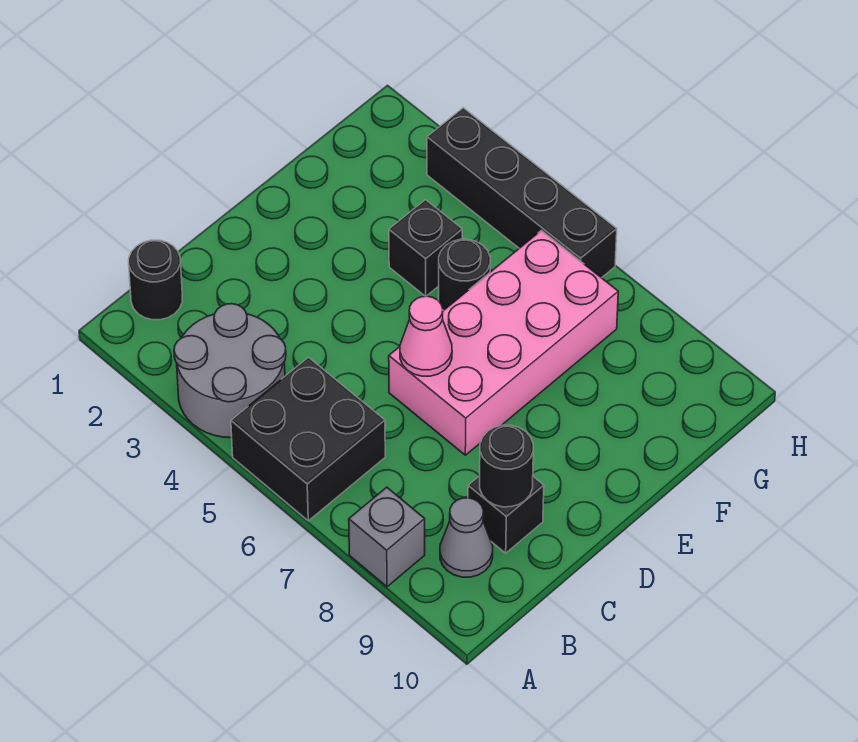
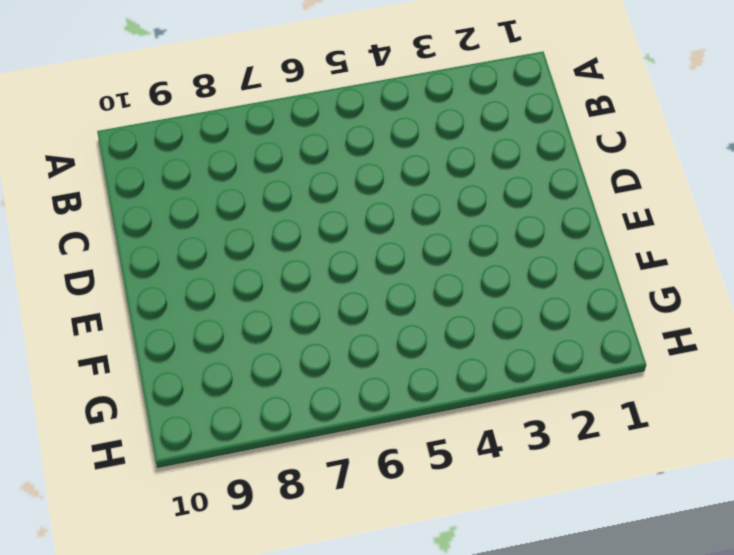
none -> grey 2x2 round brick [174,304,286,438]
none -> black 2x2 brick [231,357,385,521]
none -> grey 1x1 brick [349,487,425,587]

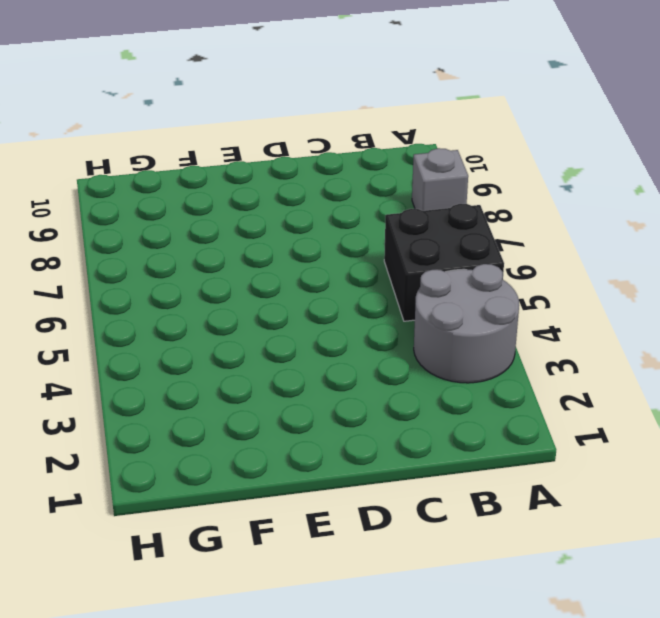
none -> black 1x1 round brick [129,240,182,320]
none -> grey 1x1 cone [440,498,493,577]
none -> black 1x1 brick [468,476,544,553]

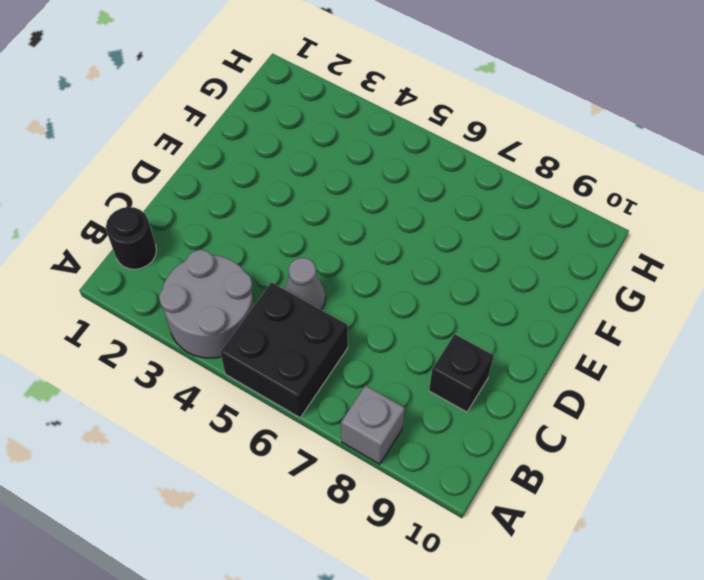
grey 1x1 cone [284,258,326,310] -> grey 1x1 cone moved to [440,498,493,577]
none -> pink 2x4 brick [389,230,618,455]
none -> black 1x1 brick [389,200,462,296]
none -> black 1x1 round brick [439,239,490,310]

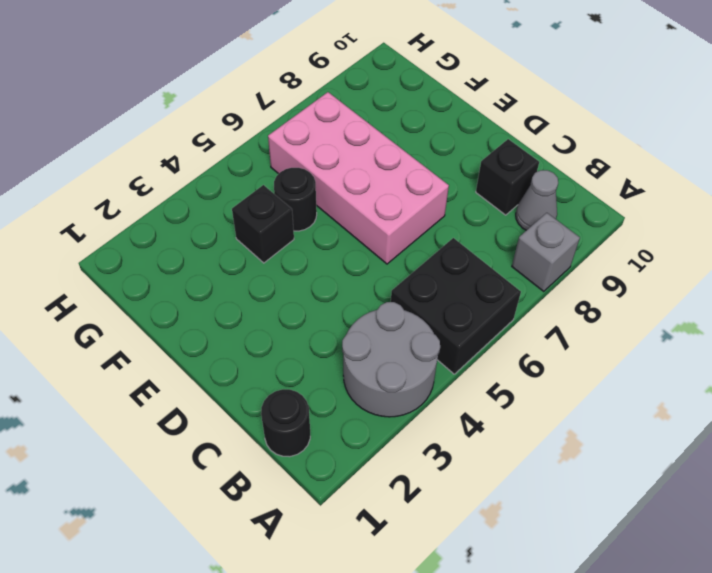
none -> black 1x4 brick [427,108,617,278]
none -> black 1x1 round brick [480,425,533,507]
none -> pink 1x1 cone [400,296,452,376]

